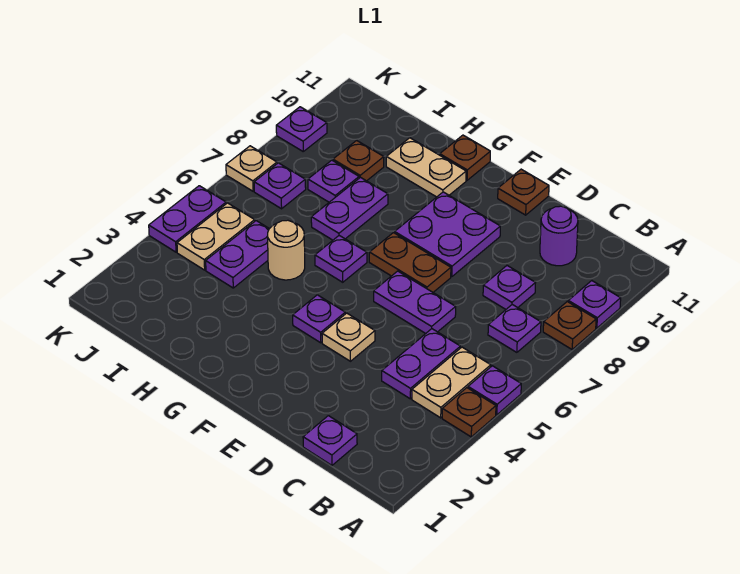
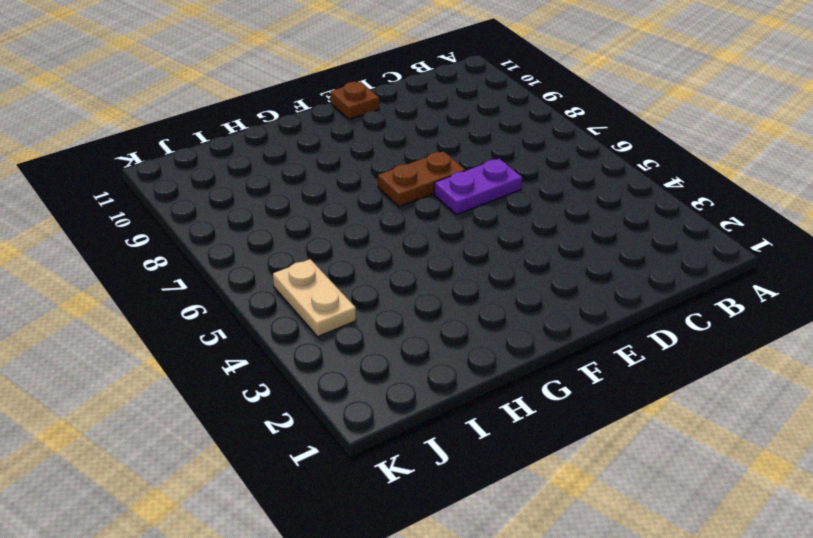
none -> brown 1x1 plate [442,388,496,437]
none -> purple 1x1 plate [468,366,521,415]
none -> brown 1x1 plate [543,302,596,349]

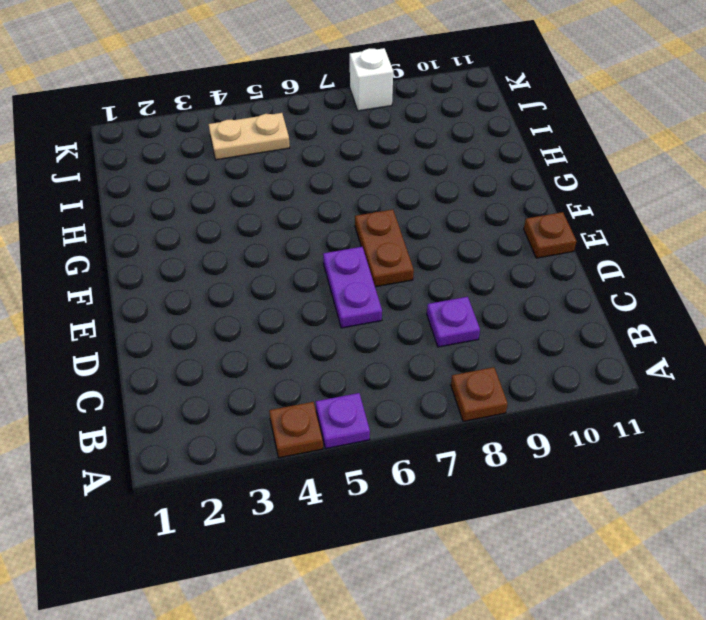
white 1x1 brick [350,48,393,111] -> none
none -> purple 1x1 plate [568,281,621,328]
none -> tan 1x2 plate [412,347,491,418]
none -> purple 1x1 plate [488,305,541,352]

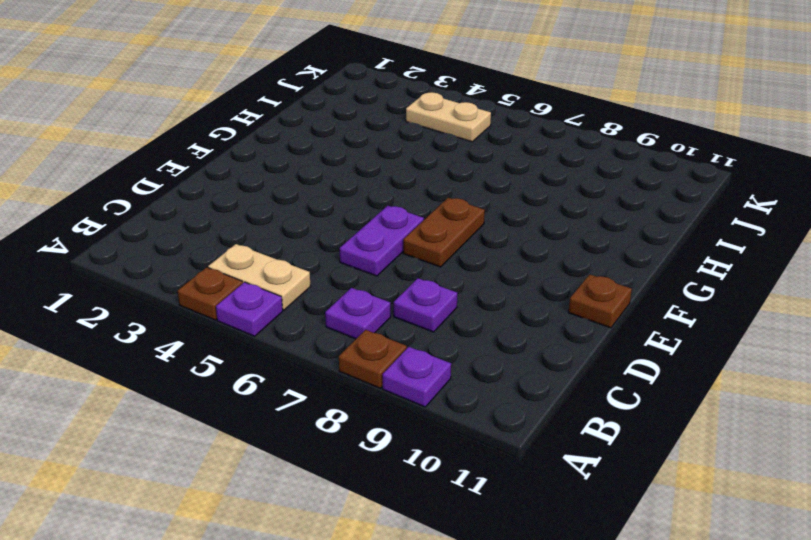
none -> purple 1x1 plate [303,416,357,465]
none -> purple 1x2 plate [382,329,460,399]
none -> purple 1x1 round brick [540,206,578,266]

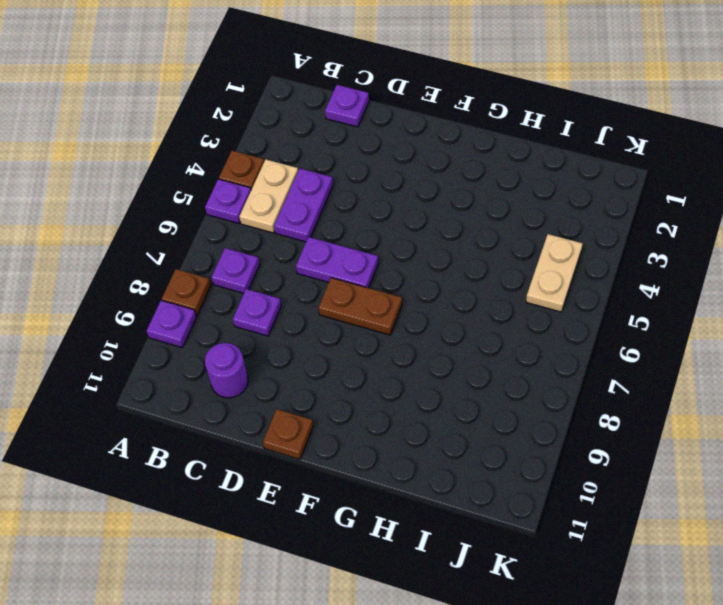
none -> tan 1x1 plate [322,313,375,361]
none -> purple 2x2 plate [395,192,500,277]
none -> purple 1x1 plate [293,295,345,343]

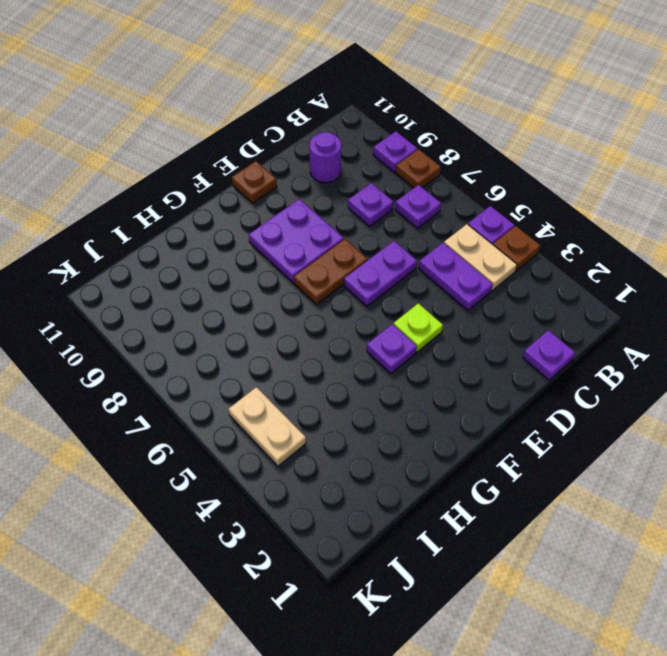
lime 1x1 plate [394,303,443,352] -> tan 1x1 plate [322,313,375,361]
none -> purple 1x1 plate [315,236,367,282]
none -> tan 1x2 plate [386,138,466,197]
none -> brown 1x1 plate [440,135,490,180]

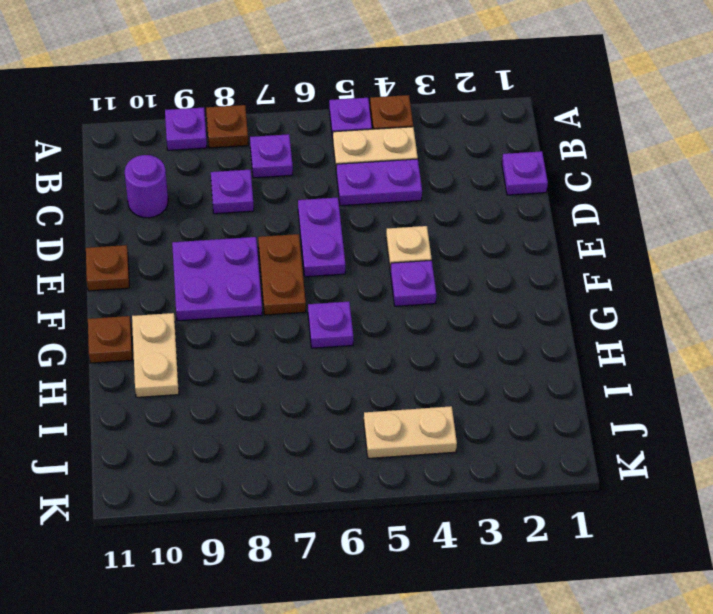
none -> tan 1x1 round brick [268,220,305,280]
none -> purple 1x2 plate [311,177,388,240]
none -> purple 1x2 plate [206,221,269,288]

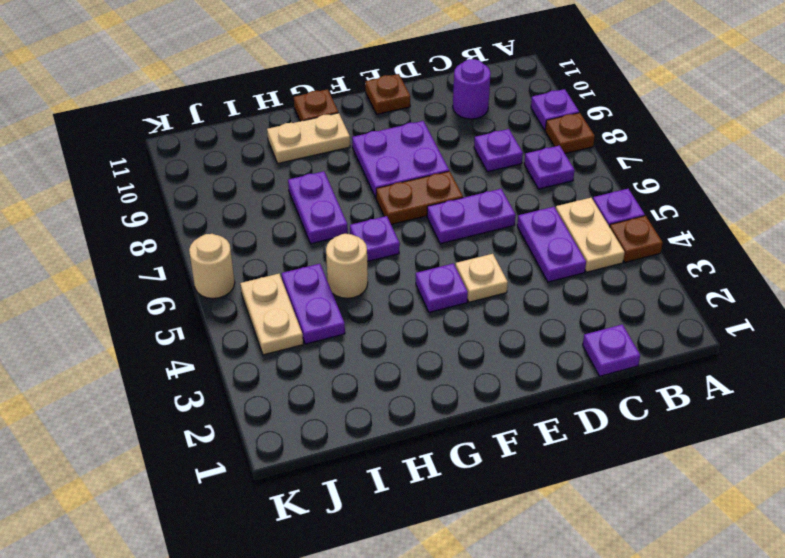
tan 1x1 round brick [189,234,235,299] -> none
none -> purple 1x1 plate [308,160,359,202]
none -> brown 1x1 plate [333,140,384,181]
none -> purple 1x1 plate [254,163,306,209]

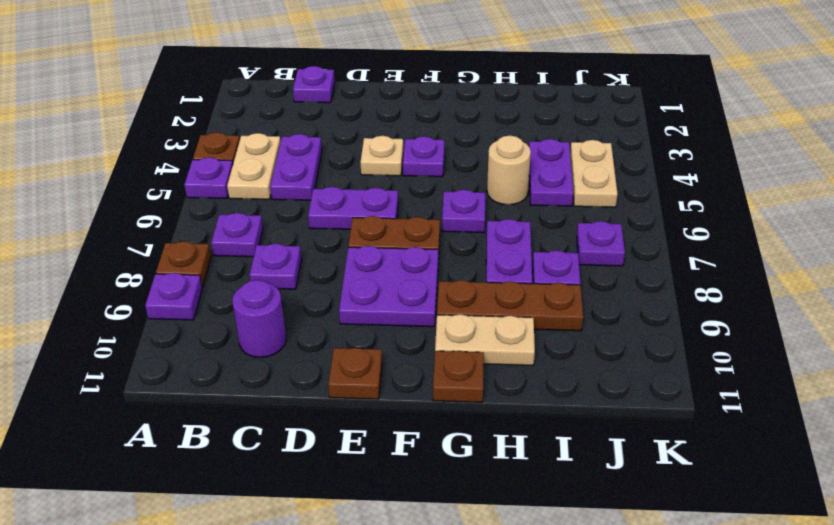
brown 1x3 plate [437,280,583,331] -> brown 1x1 plate [333,140,384,181]
none -> purple 1x2 plate [149,186,226,252]
none -> tan 1x1 plate [226,146,277,191]
none -> purple 1x1 plate [276,107,327,151]

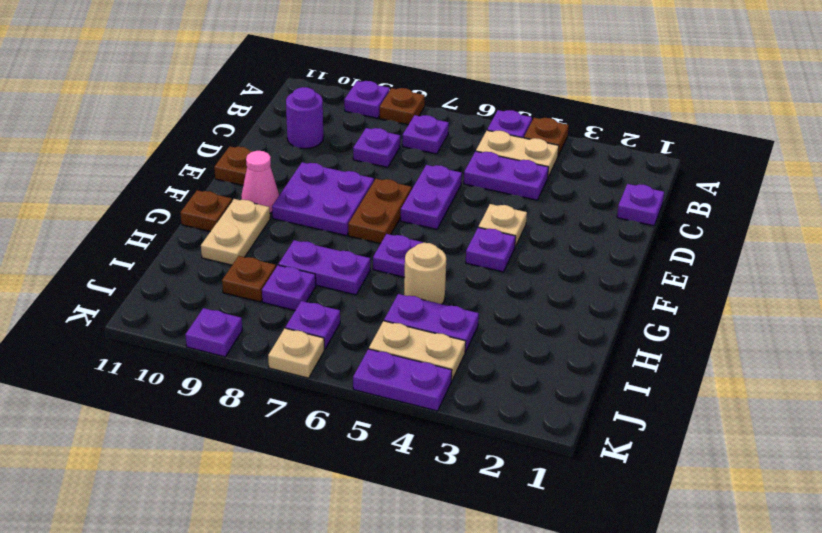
pink 1x1 cone [241,151,279,213] -> none

